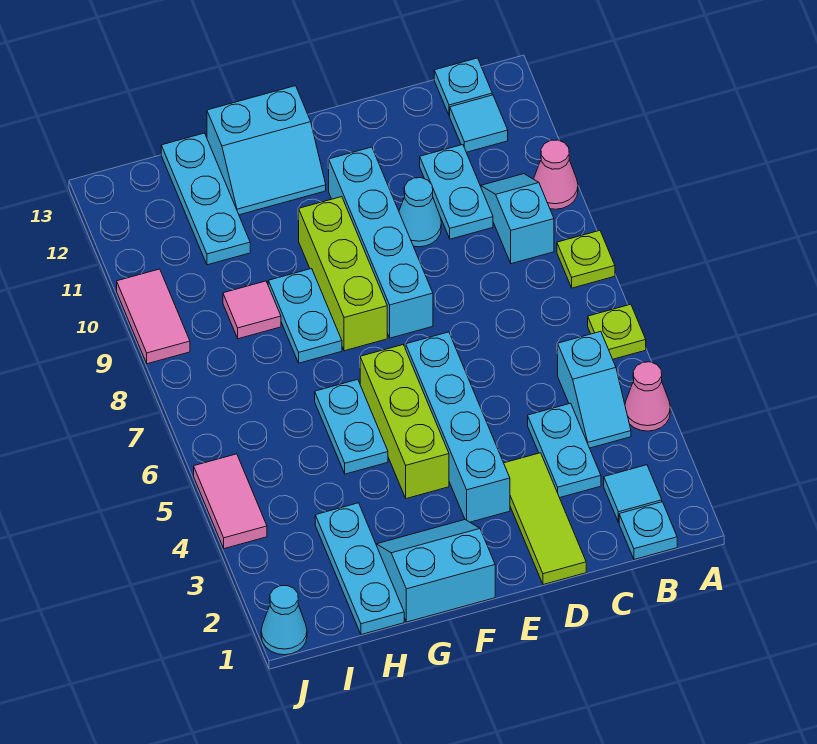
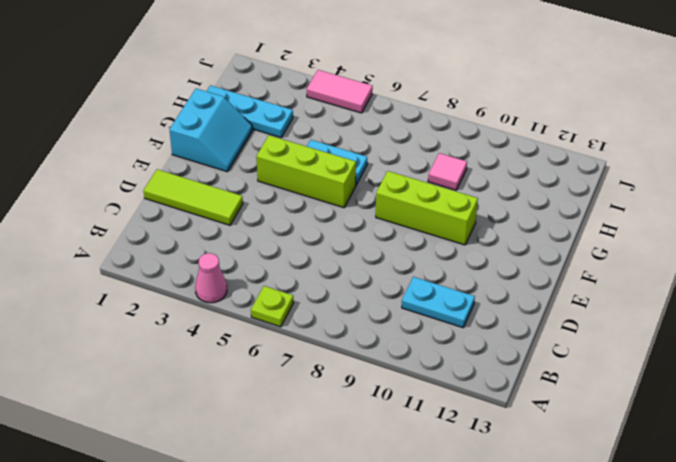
none -> lime 1x1 plate [557,231,615,288]
none -> pink 1x1 cone [534,140,578,209]
none -> cyan 1x1 plate [619,502,677,559]

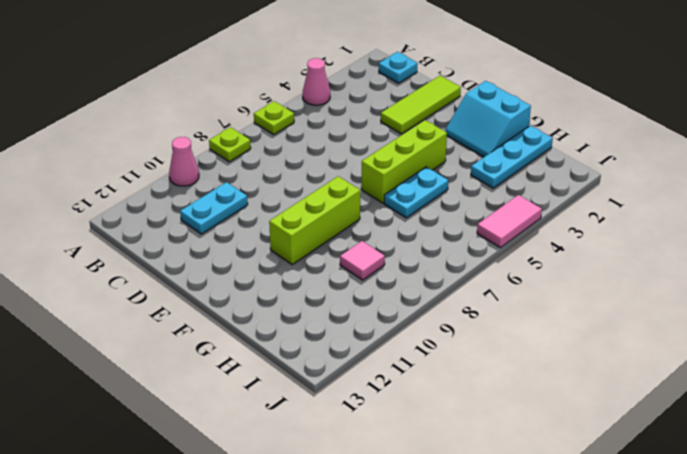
none -> cyan 1x1 tile [604,465,662,522]
none -> cyan 1x2 slope [558,331,631,448]
none -> cyan 1x2 slope [481,174,554,264]

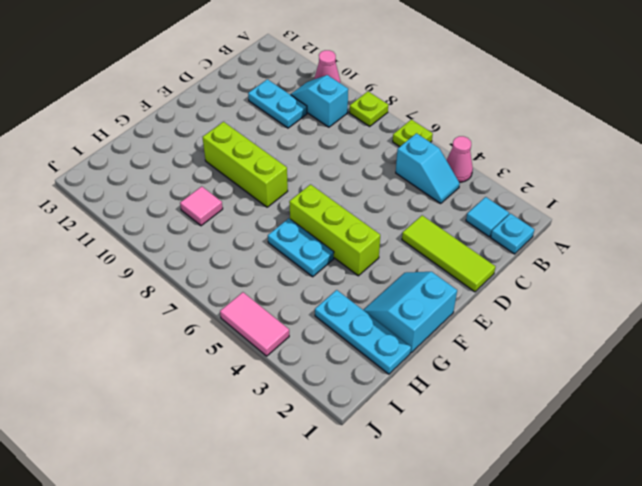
none -> cyan 1x1 tile [450,95,508,152]
none -> cyan 1x1 plate [434,58,492,116]
none -> cyan 1x2 plate [528,403,601,498]

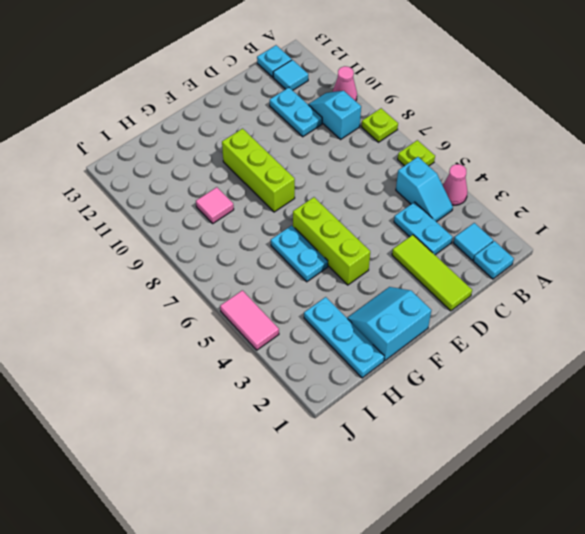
none -> cyan 1x1 cone [399,178,441,247]
none -> cyan 1x4 brick [406,332,510,522]
none -> cyan 1x4 brick [329,147,433,338]

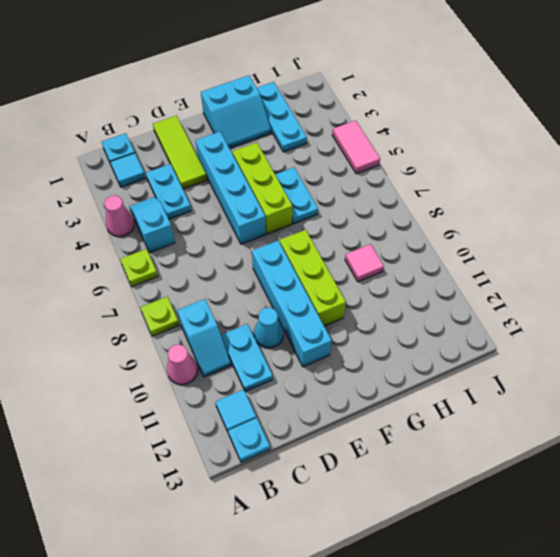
none -> cyan 2x2 slope [207,86,326,215]
none -> cyan 1x2 plate [268,269,342,363]
none -> cyan 1x3 plate [161,133,250,265]

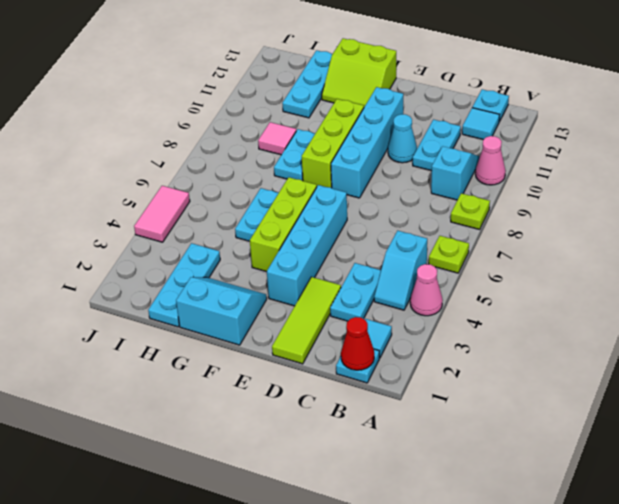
red 1x1 cone [341,317,374,370] -> none
lime 2x2 slope [322,38,396,107] -> cyan 2x2 slope [207,86,326,215]
none -> cyan 1x1 cone [261,586,307,655]
none -> pink 1x2 tile [117,269,190,364]

